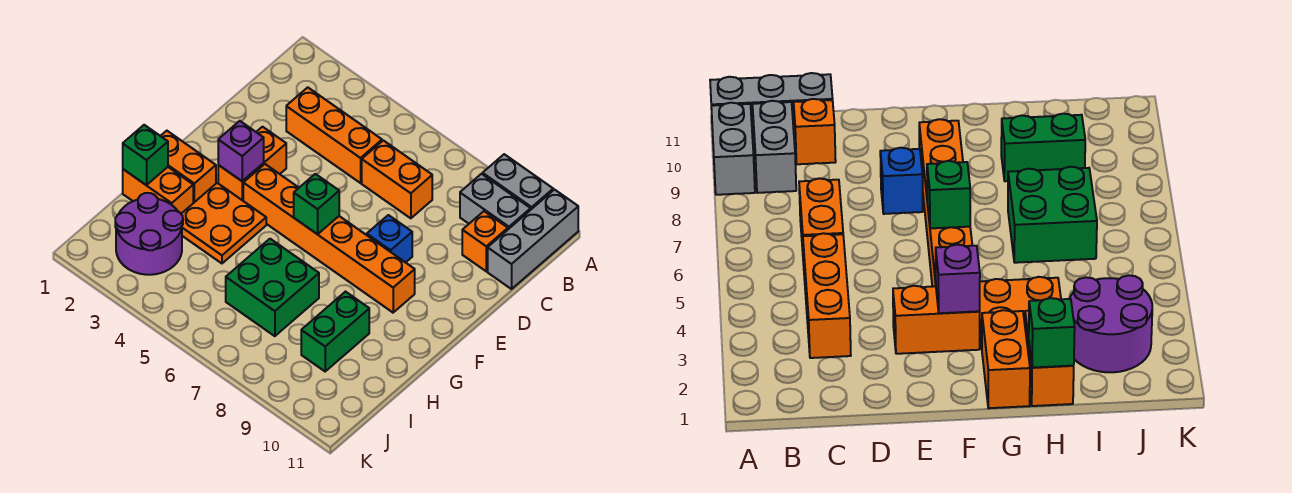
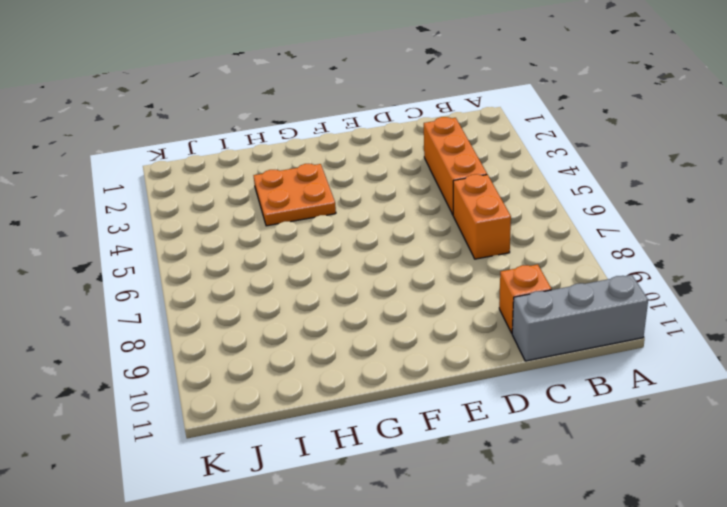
none -> grey 1x2 brick [483,154,553,209]
none -> grey 1x2 brick [460,174,531,229]
none -> orange 1x2 brick [218,127,286,201]

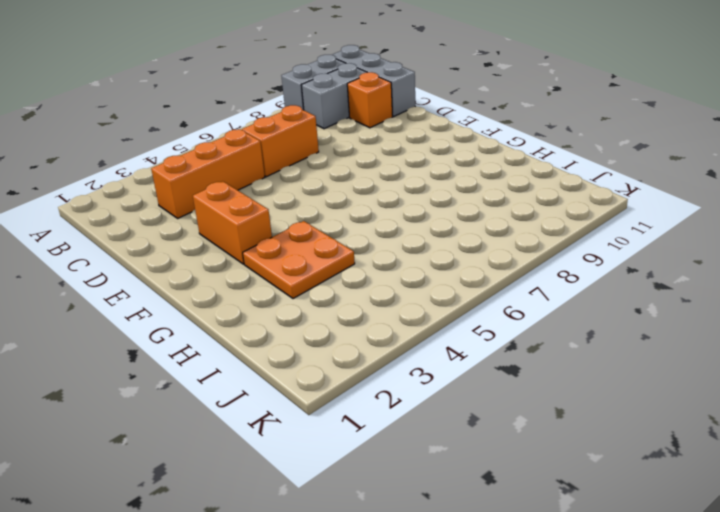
none -> blue 1x1 brick [367,215,412,263]
none -> orange 1x6 brick [243,164,415,313]
none -> orange 1x2 brick [161,131,216,203]

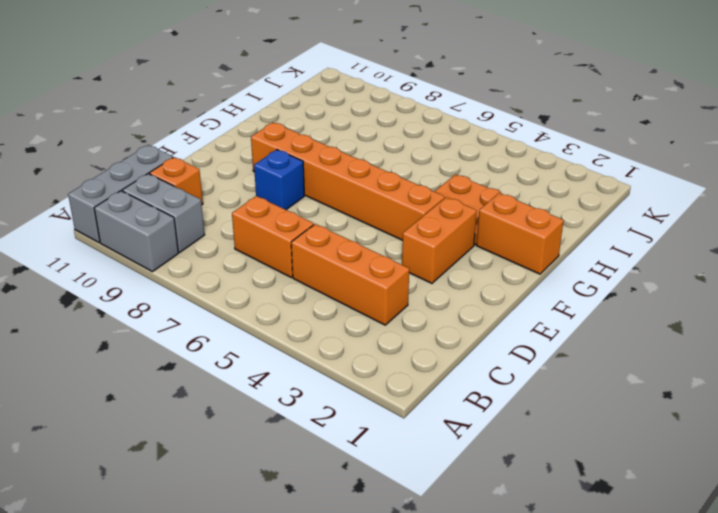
none -> orange 1x2 brick [123,167,193,214]
none -> green 2x2 brick [226,239,319,336]
none -> green 1x2 brick [301,292,369,371]

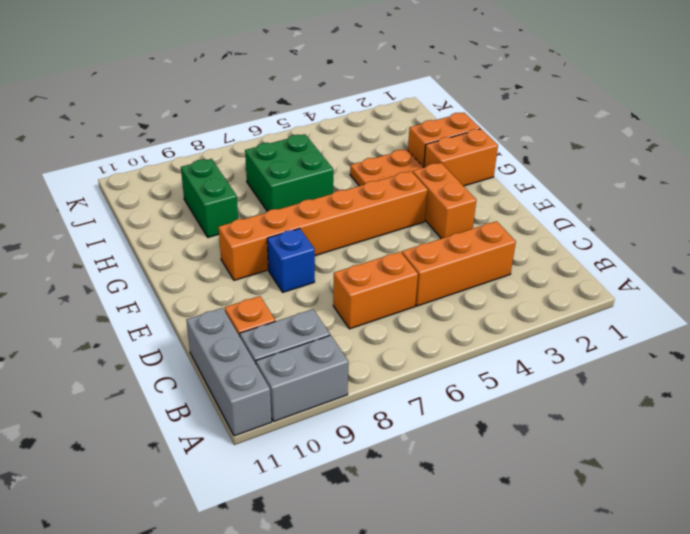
none -> purple 2x2 round brick [115,193,183,275]
none -> purple 1x1 brick [218,121,264,181]
none -> green 1x1 brick [294,174,339,234]

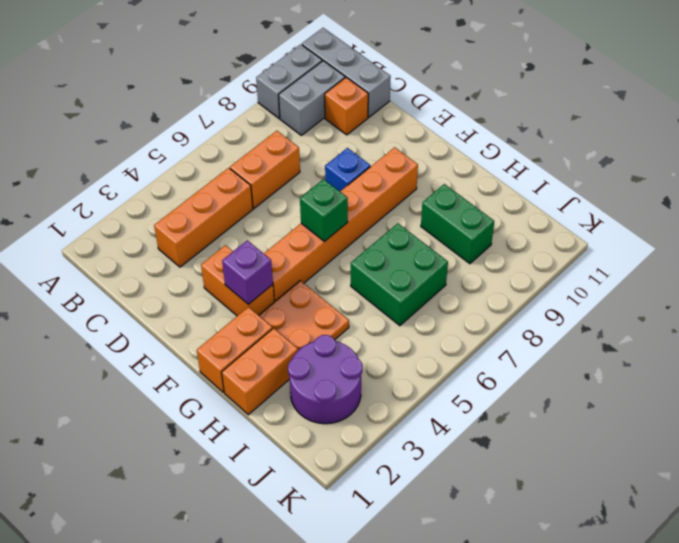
none -> green 1x1 brick [123,125,168,185]

